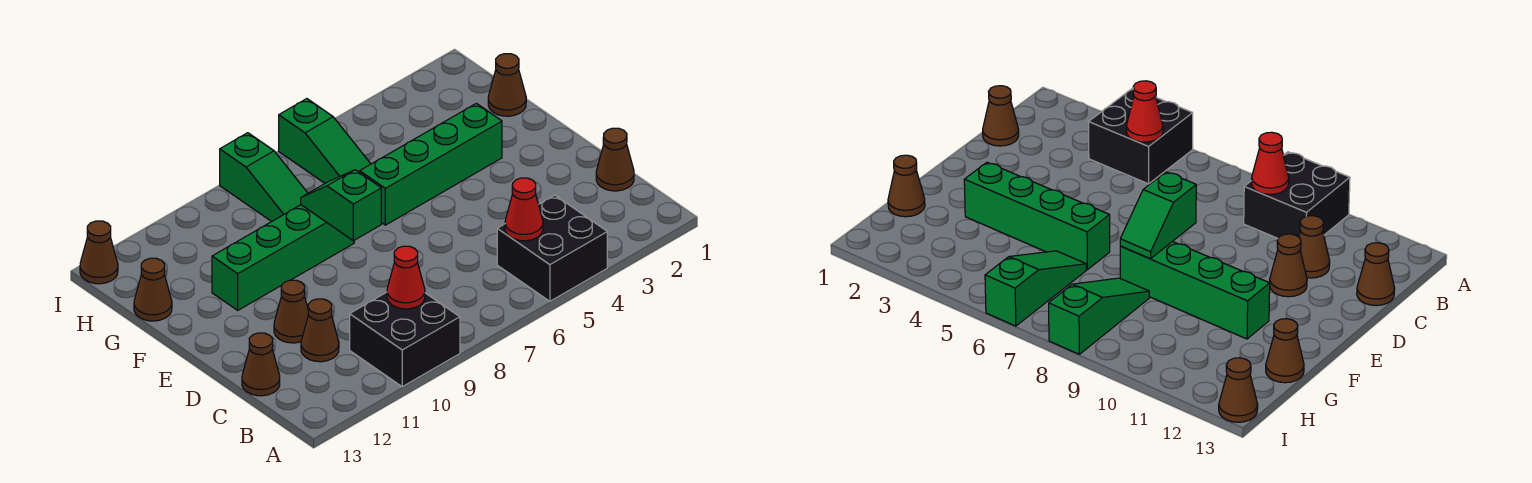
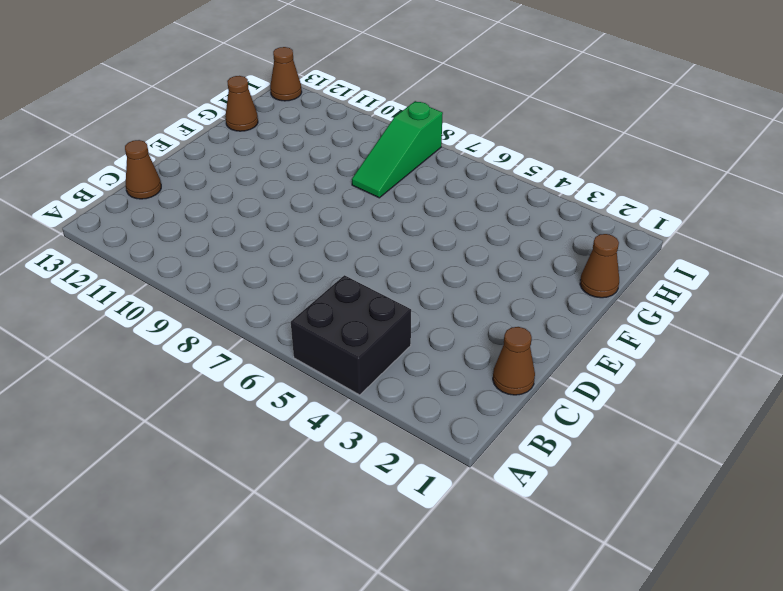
none -> black 2x2 brick [350,292,460,387]
none -> brown 1x1 cone [301,299,339,362]
none -> brown 1x1 cone [274,280,308,343]

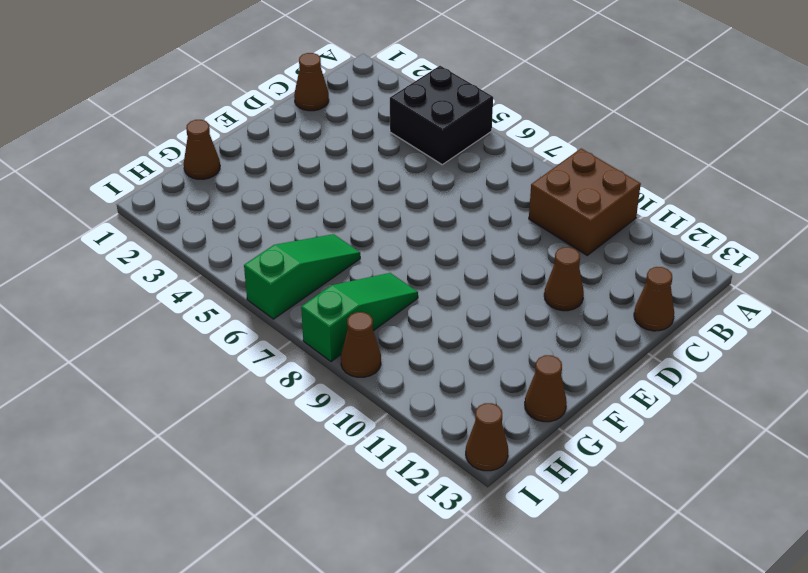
brown 2x2 brick [529,148,641,255] -> black 2x2 brick [350,292,460,387]
brown 1x1 cone [341,312,381,377] -> brown 1x1 cone moved to [301,299,339,362]
none -> green 1x4 brick [360,103,502,225]
none -> green 1x4 brick [212,205,354,310]
none -> red 1x1 cone [505,178,543,241]

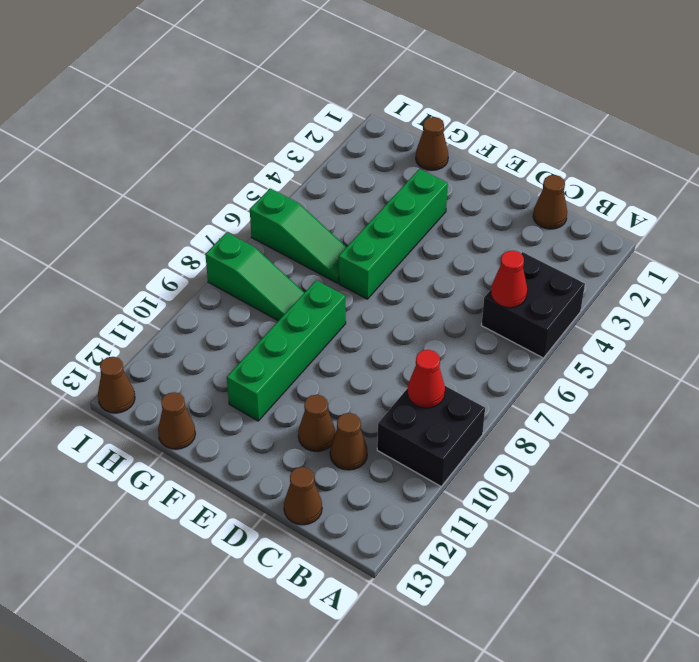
none -> green 1x2 slope [301,170,381,241]

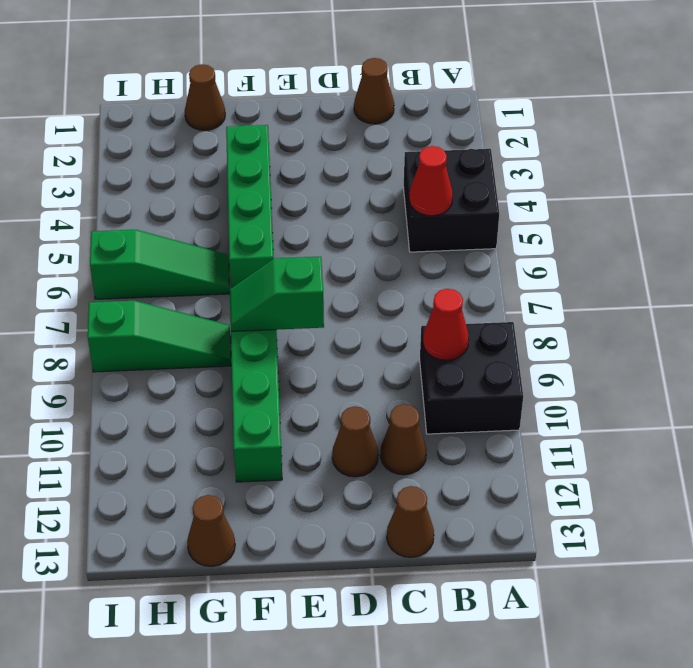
none -> brown 1x1 cone [80,221,118,284]

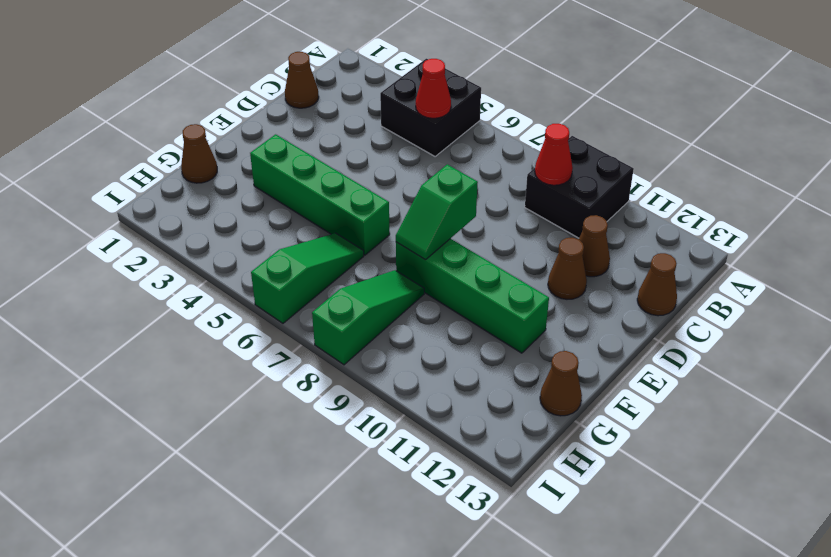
none -> brown 1x1 cone [80,221,118,284]

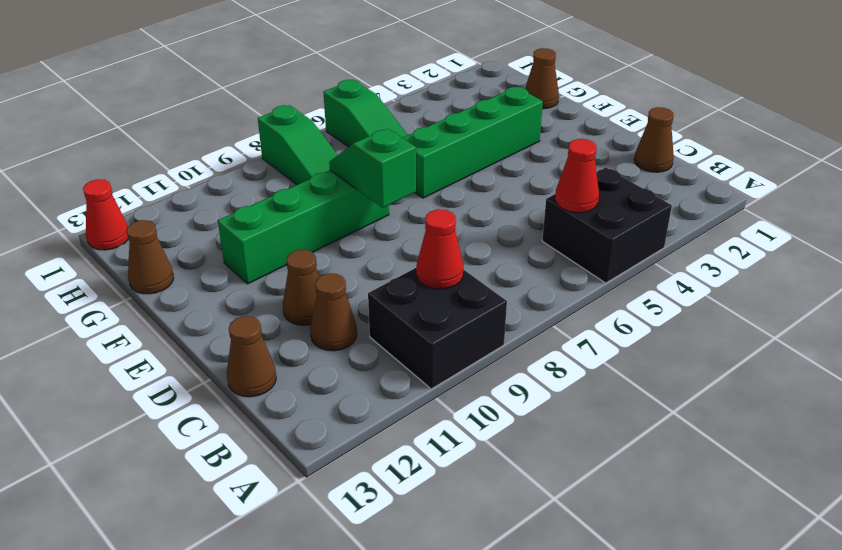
red 1x1 cone [83,179,128,250] -> brown 1x1 cone [80,221,118,284]

